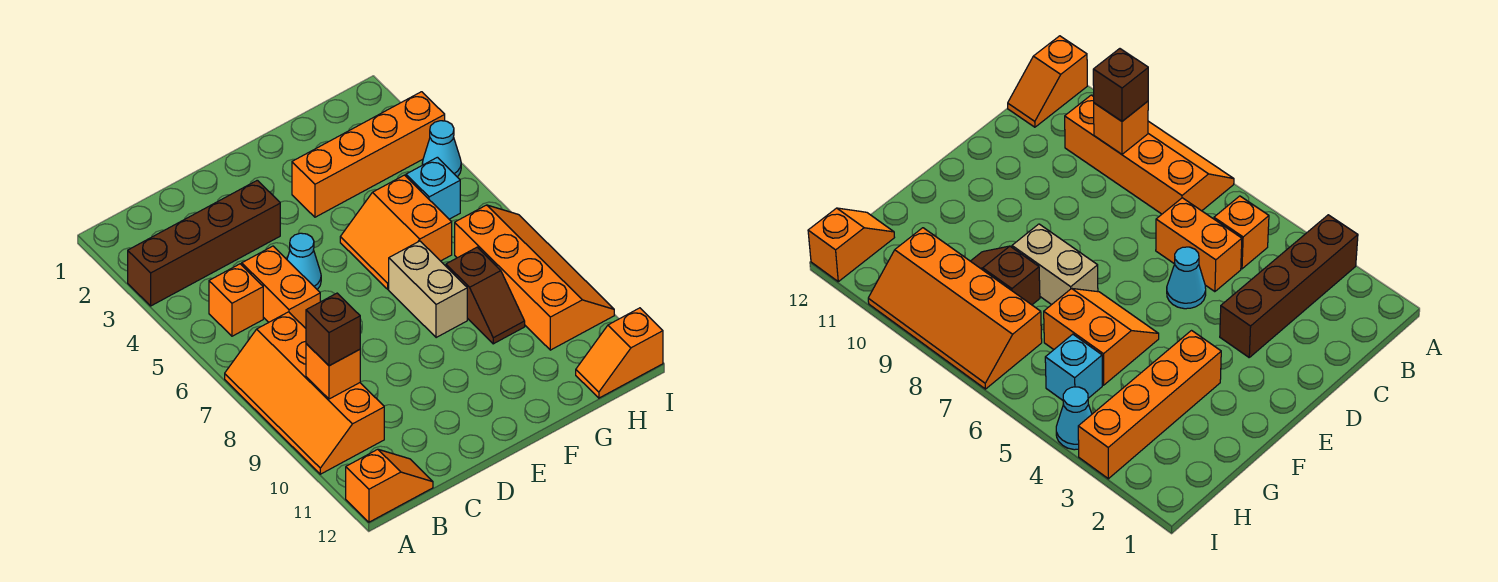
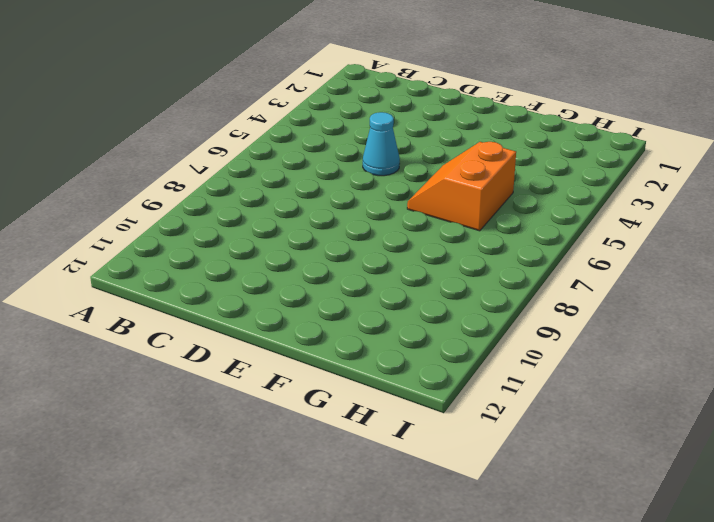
none -> brown 1x4 brick [128,180,280,306]
none -> orange 2x4 slope [225,312,384,474]
none -> orange 1x2 slope [346,449,433,522]

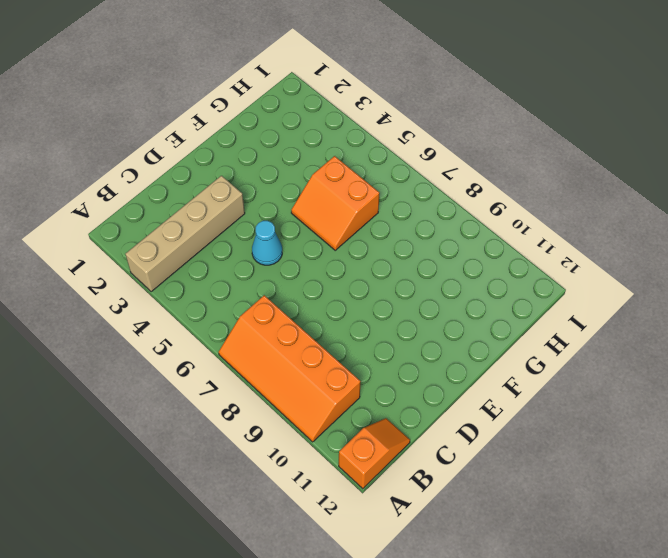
tan 1x4 brick [125,176,245,292] -> brown 1x4 brick [128,180,280,306]
none -> orange 1x1 brick [209,264,263,336]
none -> orange 1x2 brick [242,246,320,328]
none -> orange 1x4 brick [292,92,445,217]

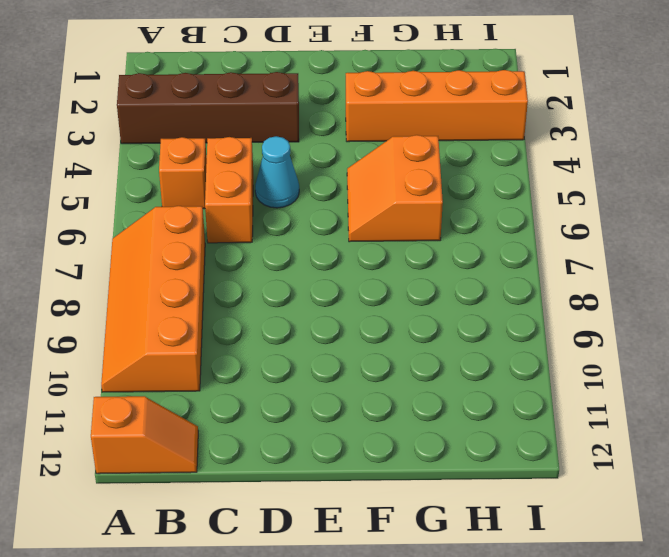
none -> tan 1x2 brick [389,241,467,338]
none -> brown 1x2 slope [446,247,525,344]
none -> cyan 1x1 brick [406,157,460,219]

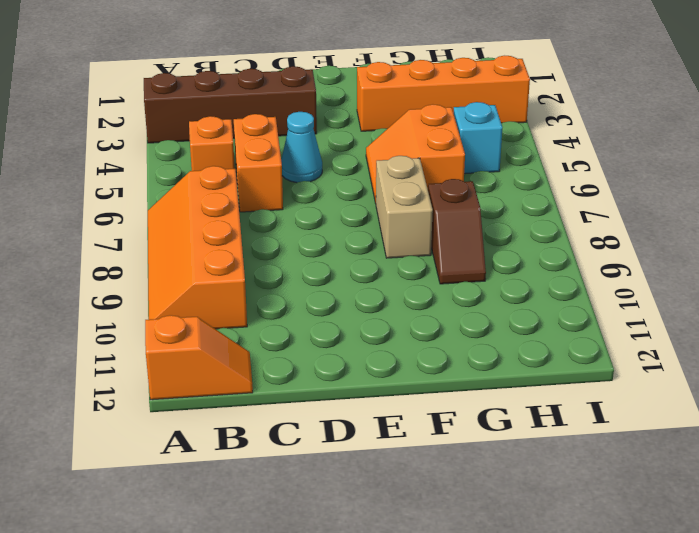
none -> orange 2x4 slope [455,205,614,350]
none -> orange 1x2 slope [576,308,663,398]
none -> cyan 1x1 cone [422,121,461,177]

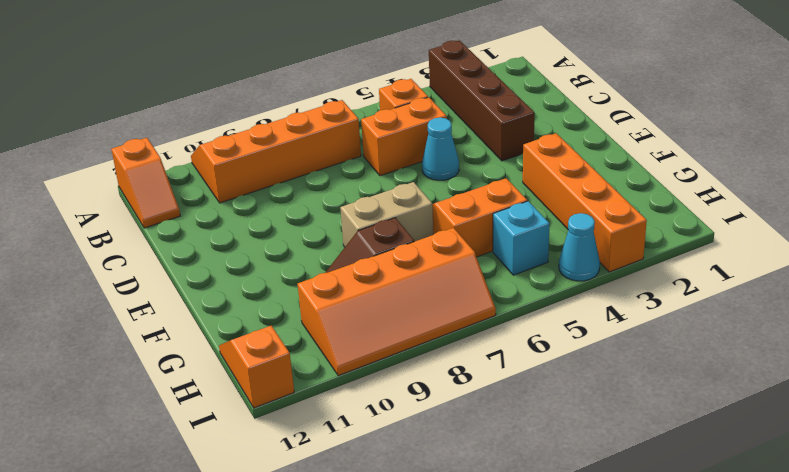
none -> orange 1x1 brick [306,344,360,399]
none -> brown 1x1 brick [306,293,360,366]

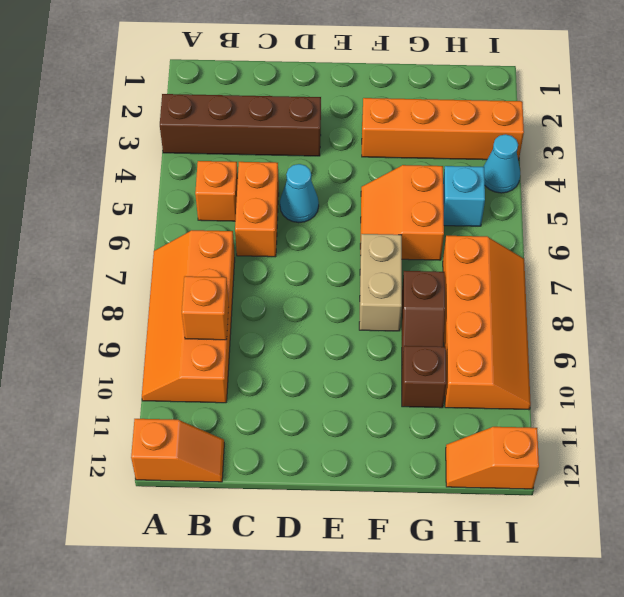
brown 1x1 brick [402,346,446,408] -> brown 1x1 brick moved to [306,293,360,366]

